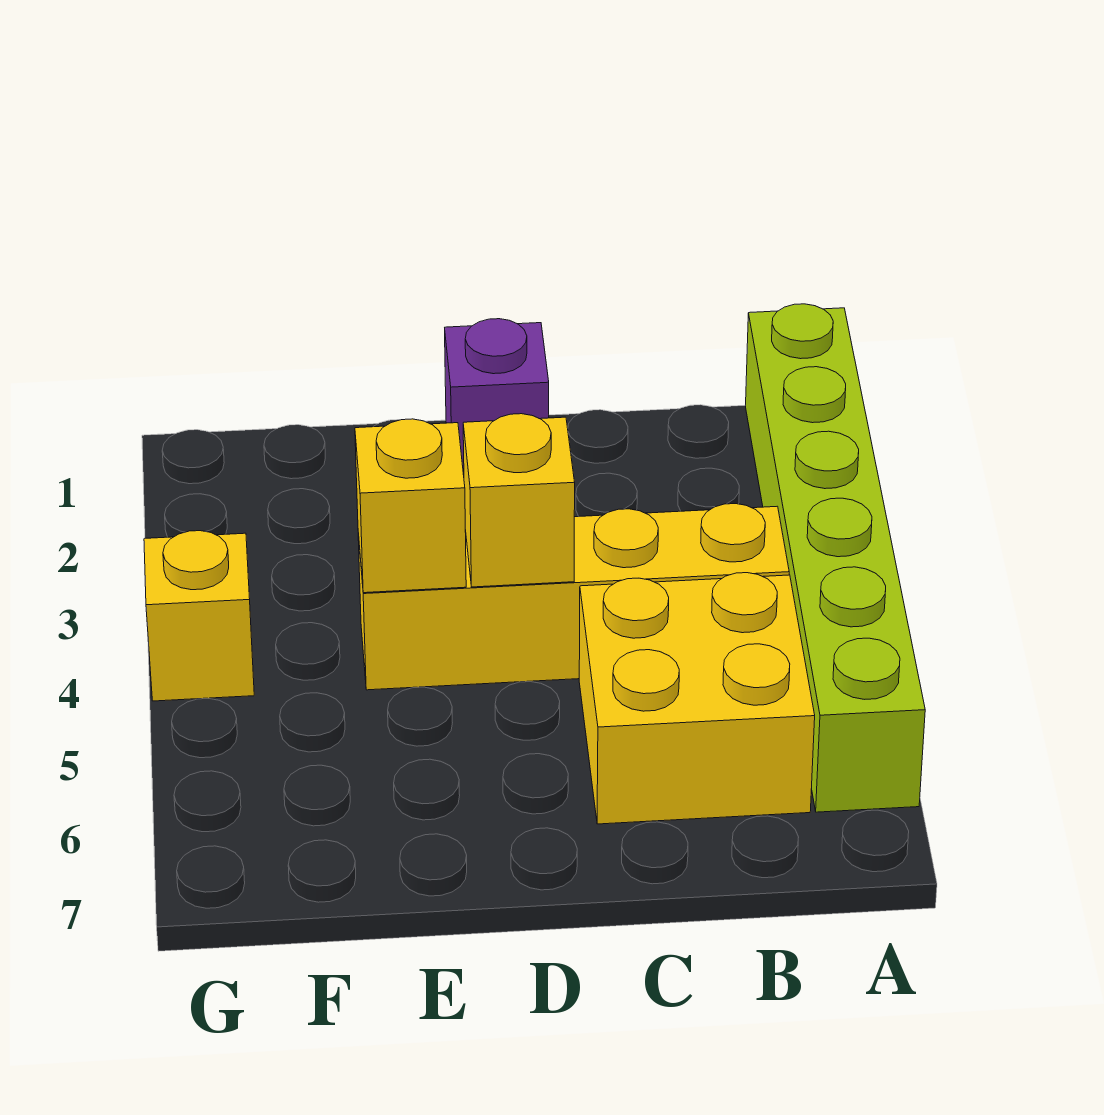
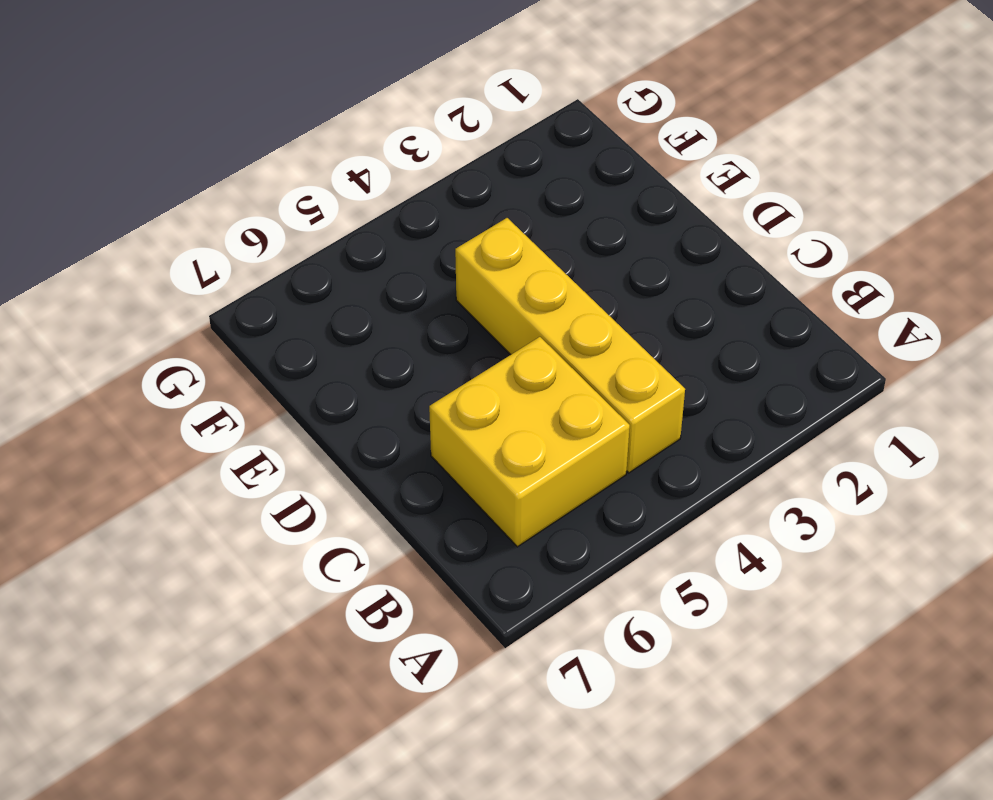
none -> lime 1x6 brick [746,304,925,812]
none -> purple 1x1 brick [445,319,549,475]

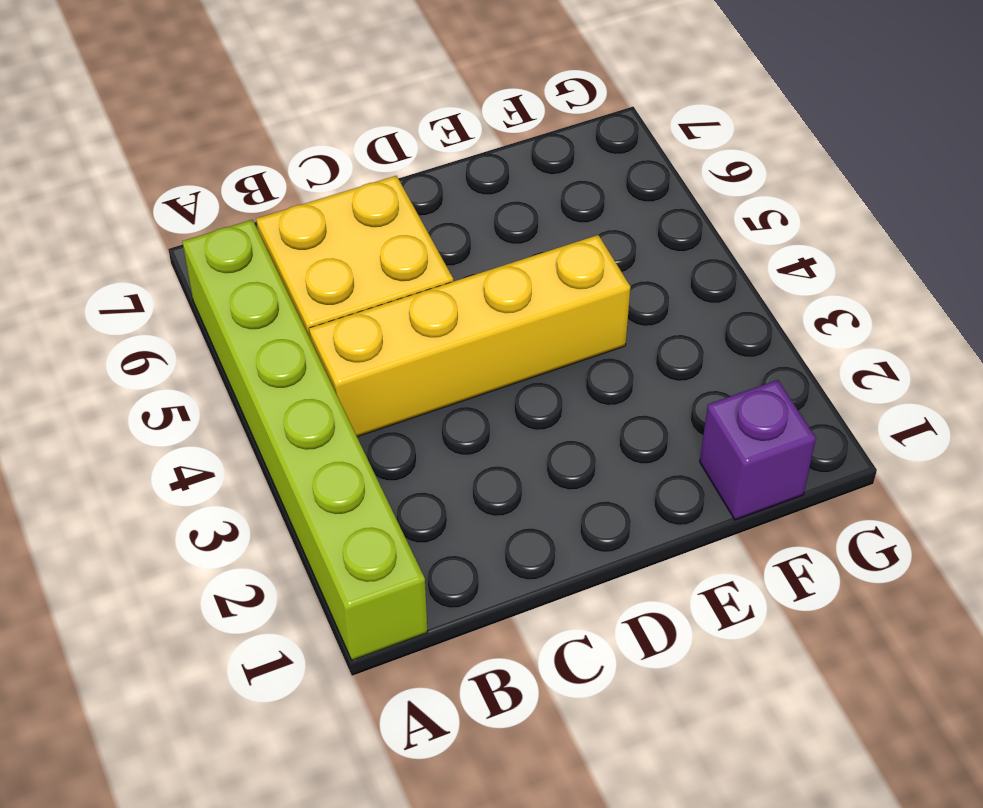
purple 1x1 brick [700,380,816,520] -> purple 1x1 brick moved to [445,319,549,475]
none -> yellow 1x1 brick [144,531,254,701]
none -> yellow 1x1 brick [463,414,575,587]

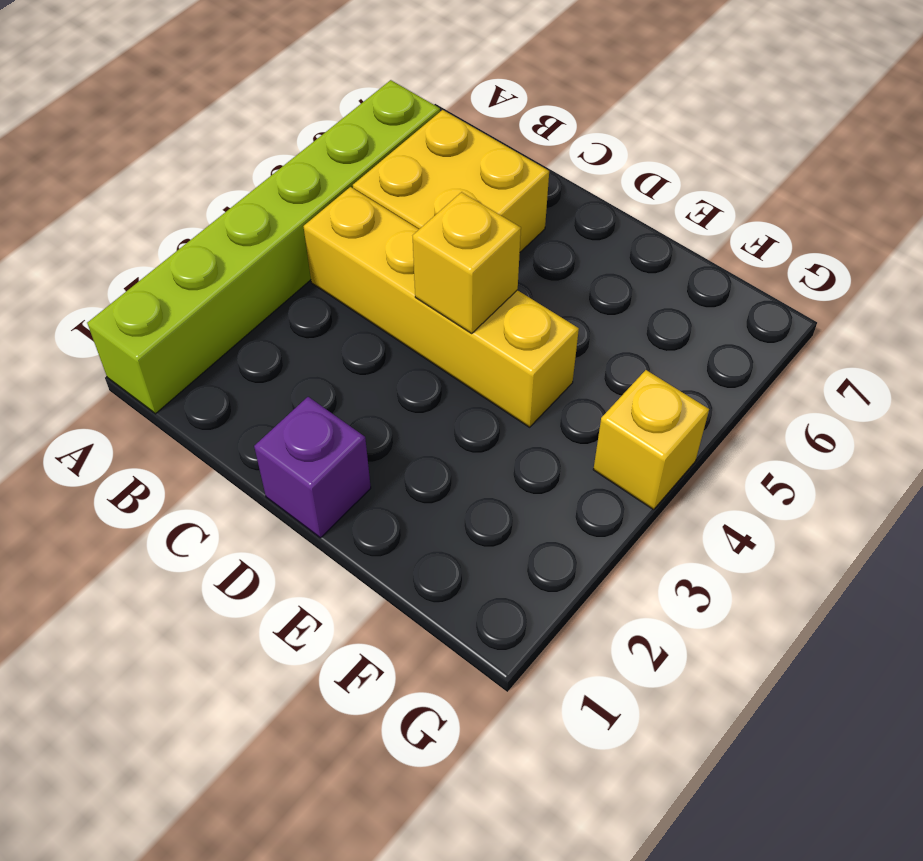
none -> yellow 1x1 brick [355,419,466,593]

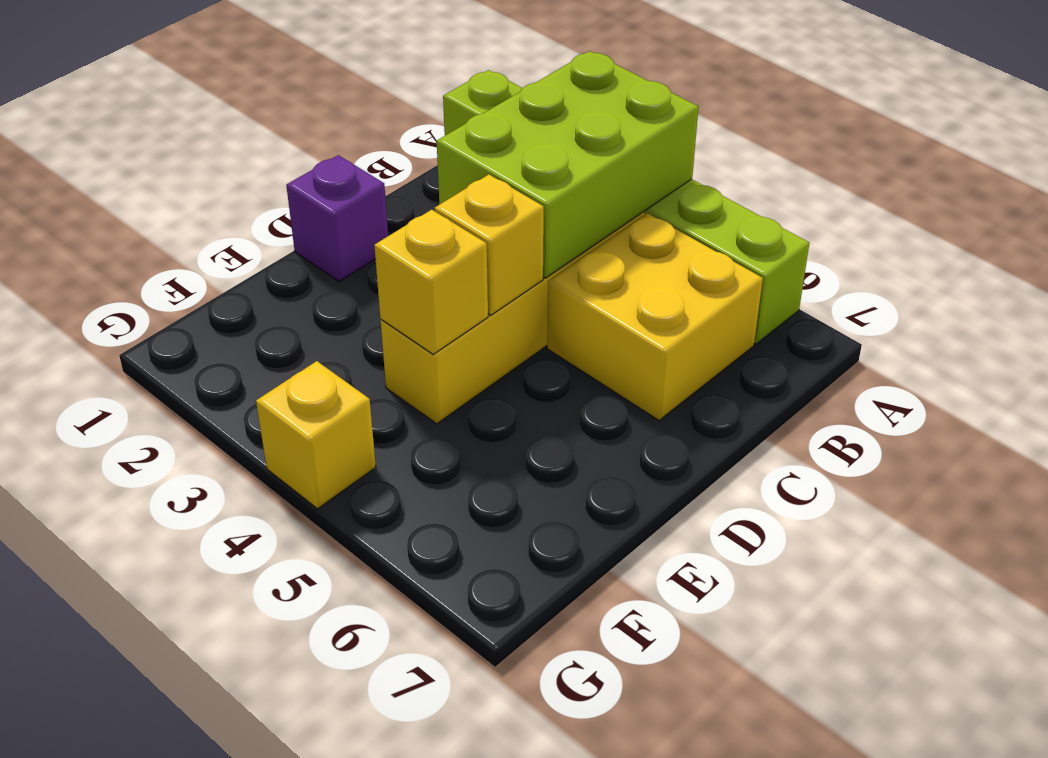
lime 2x3 brick [437,51,699,278] -> none

